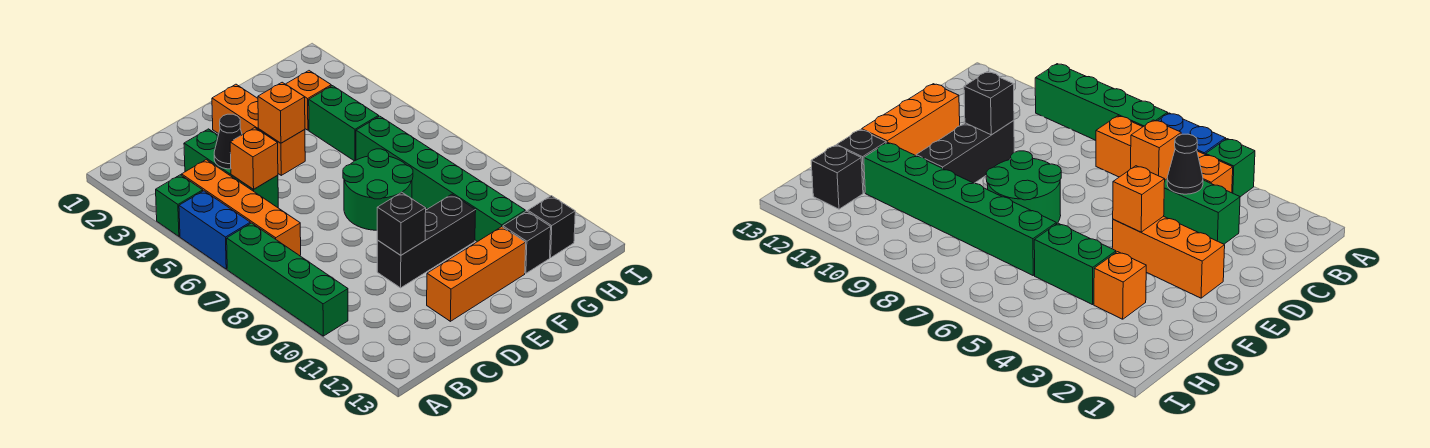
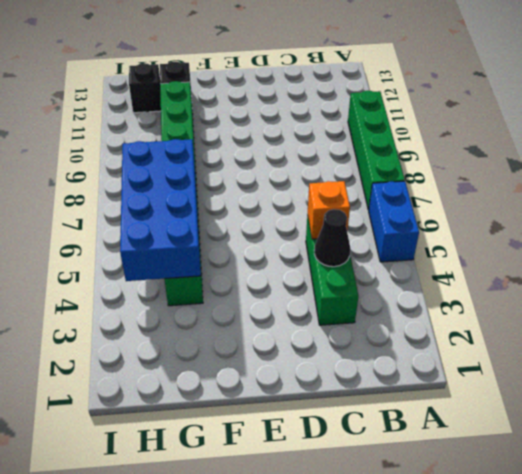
blue 2x4 brick [120,139,201,281] -> none
none -> green 1x1 brick [156,175,203,236]
none -> orange 1x4 brick [182,160,301,256]
none -> black 1x3 brick [377,194,476,288]

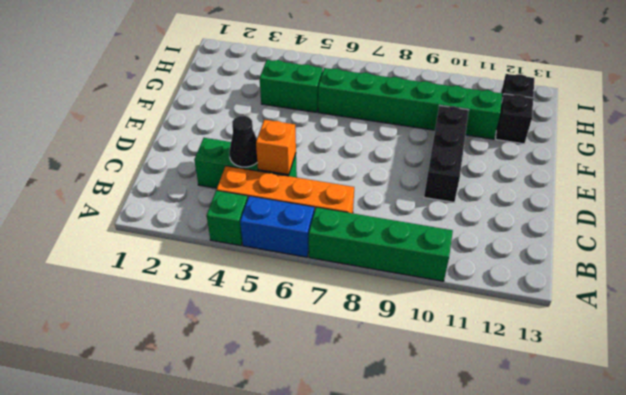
none -> orange 1x3 brick [427,227,526,321]
none -> orange 1x3 brick [212,84,305,175]
none -> green 2x2 round brick [343,149,413,230]

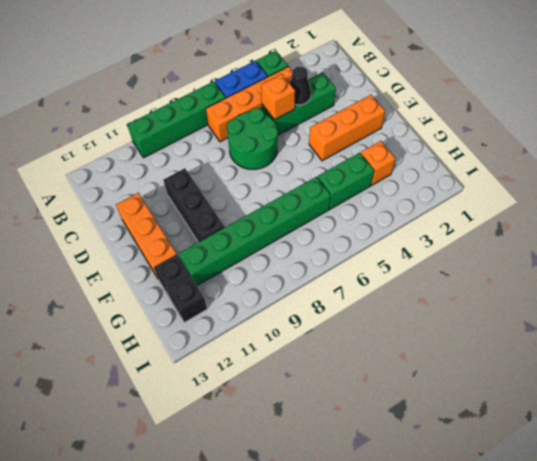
green 2x2 round brick [227,108,278,169] -> green 2x2 round brick moved to [343,149,413,230]
none -> black 1x1 brick [377,192,426,255]
none -> orange 1x1 brick [258,82,305,143]

